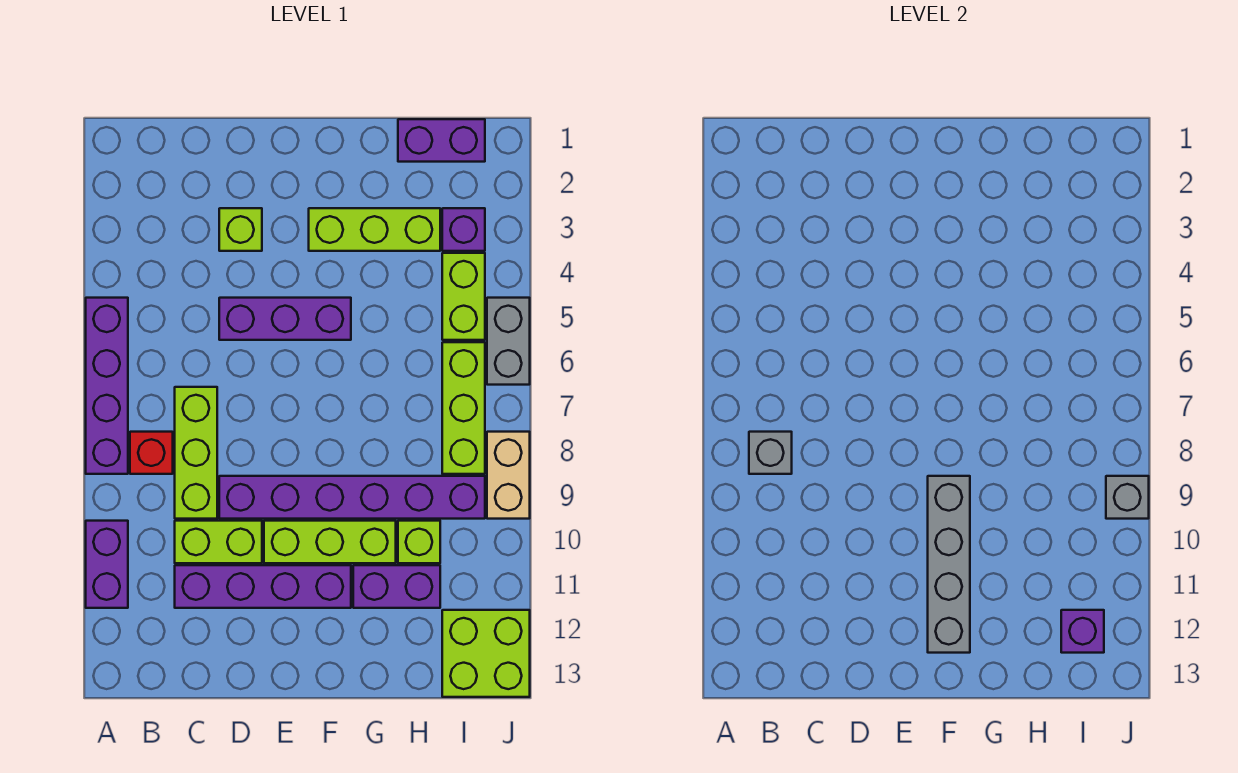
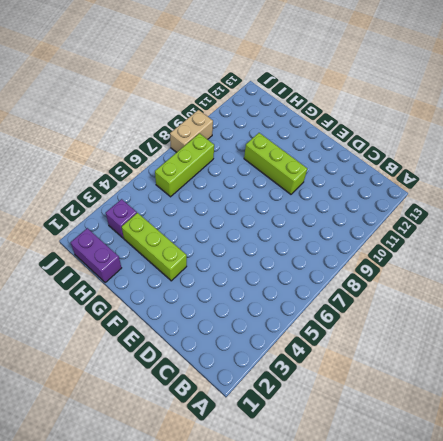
none -> purple 1x4 brick [86,298,128,474]
none -> purple 1x2 brick [86,521,128,608]
none -> red 1x1 brick [130,432,173,474]

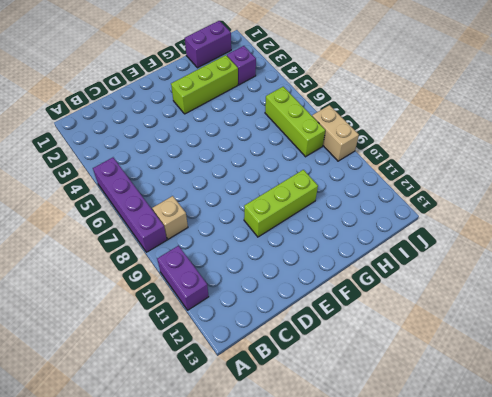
tan 1x1 brick [152,196,188,239] -> red 1x1 brick [130,432,173,474]
none -> lime 1x3 brick [175,387,217,519]
none -> lime 1x2 brick [175,521,262,563]
none -> purple 1x4 brick [175,565,351,608]

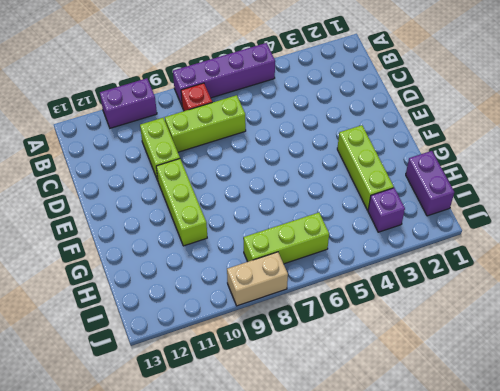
none -> purple 1x4 brick [175,565,351,608]
none -> lime 1x1 brick [219,208,262,251]
none -> purple 1x3 brick [219,298,351,340]

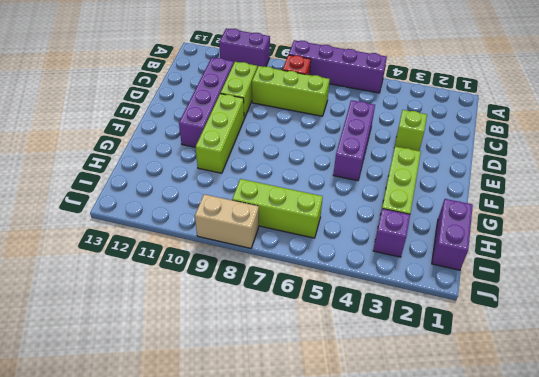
none -> purple 1x6 brick [219,476,485,519]
none -> purple 1x2 brick [353,565,440,608]
none -> lime 1x1 brick [398,521,440,563]

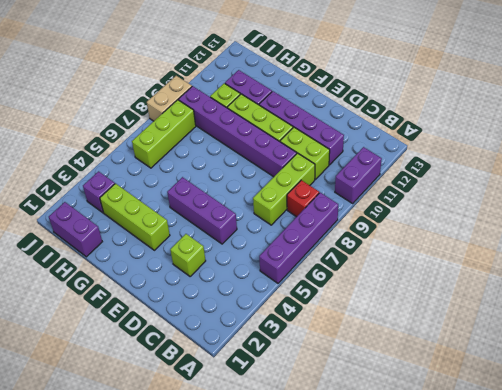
none -> lime 1x2 brick [442,253,485,340]
none -> lime 2x2 brick [442,610,530,697]
none -> grey 1x2 brick [487,298,530,385]

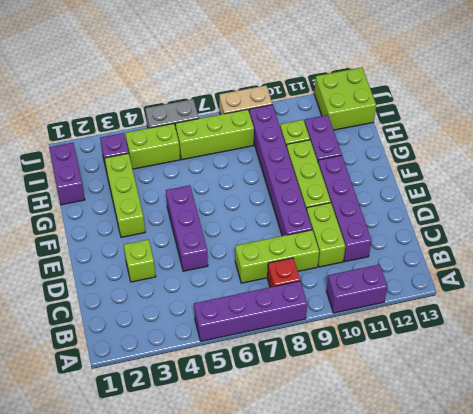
none -> grey 1x1 brick [749,432,792,474]
none -> grey 1x4 brick [928,476,970,653]
none -> purple 1x1 brick [1061,610,1104,653]

